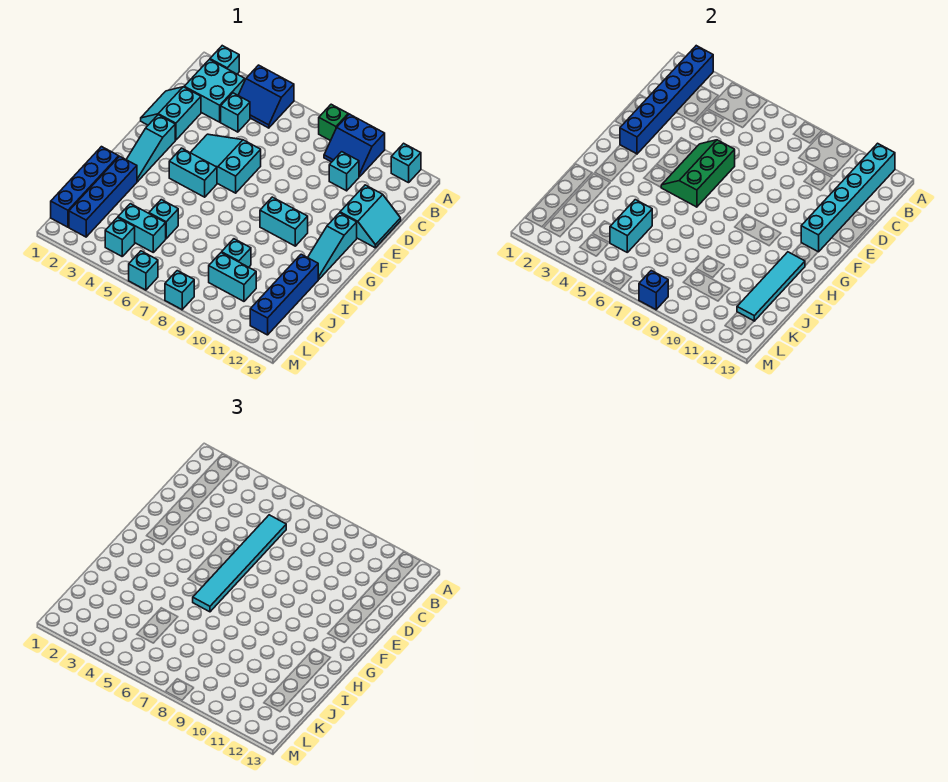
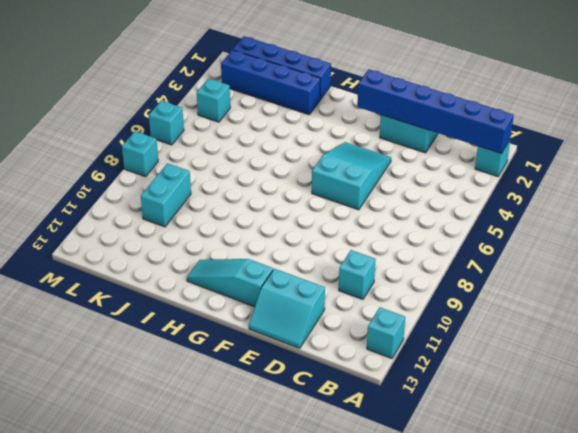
none -> blue 2x2 slope [238,65,294,128]
none -> green 1x1 brick [319,104,348,141]
none -> blue 2x2 slope [324,114,385,177]
none -> cyan 2x2 brick [184,60,245,122]

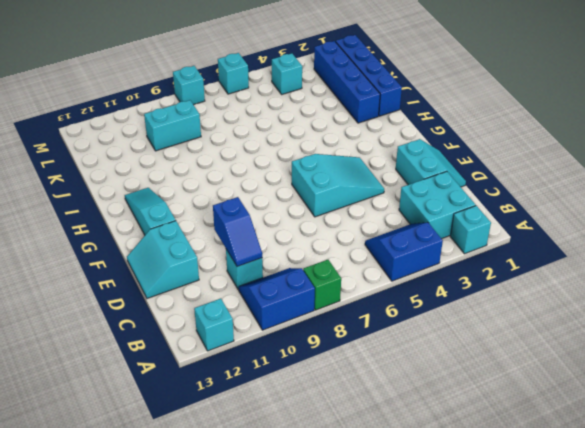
blue 1x2 slope [213,197,262,267] -> none
none -> cyan 1x1 brick [221,93,250,132]
none -> cyan 1x3 slope [126,115,175,182]
none -> cyan 1x2 brick [169,148,217,197]
none -> cyan 1x2 brick [260,197,308,246]

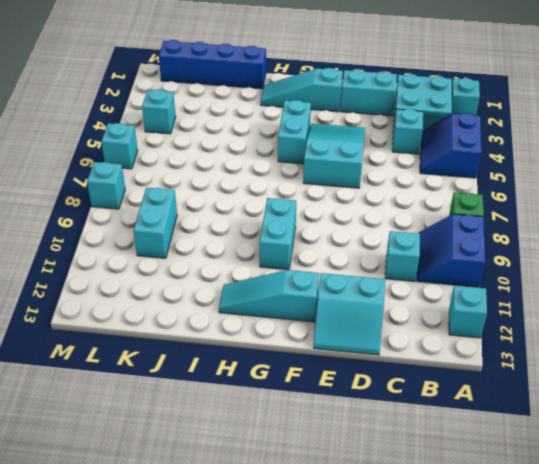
none -> blue 1x4 brick [69,156,137,237]
none -> blue 1x4 brick [250,254,318,335]
none -> cyan 1x1 brick [149,200,178,239]
none -> cyan 1x1 brick [222,239,251,267]

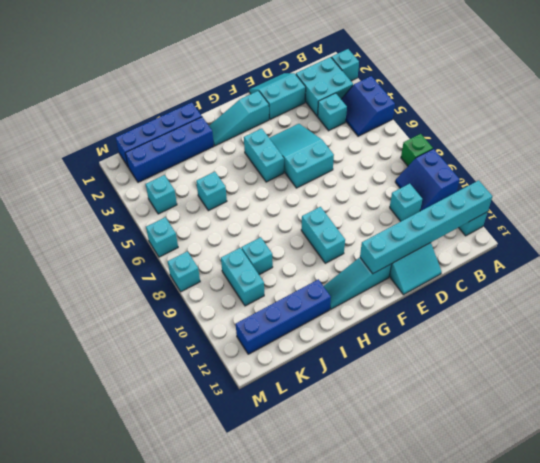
none -> cyan 1x2 brick [118,204,166,252]
none -> blue 1x6 brick [620,46,713,154]
none -> green 2x3 slope [661,140,735,207]
none -> cyan 1x4 tile [737,252,805,321]

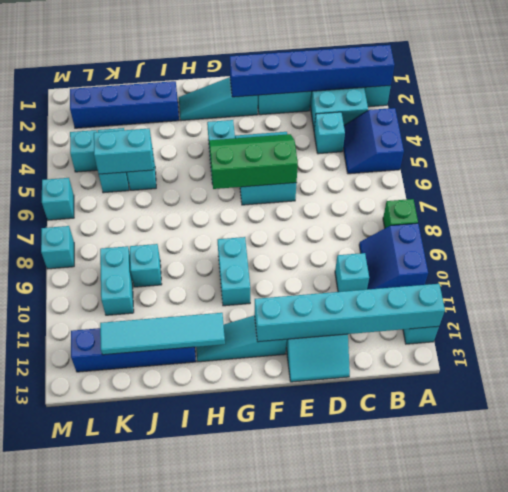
none -> blue 1x4 brick [51,147,119,227]
none -> blue 1x1 brick [639,271,668,310]
none -> cyan 1x6 tile [193,515,286,612]

